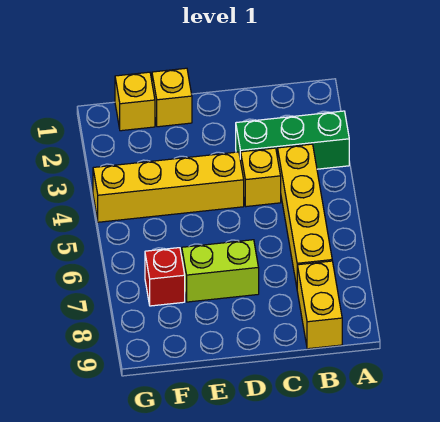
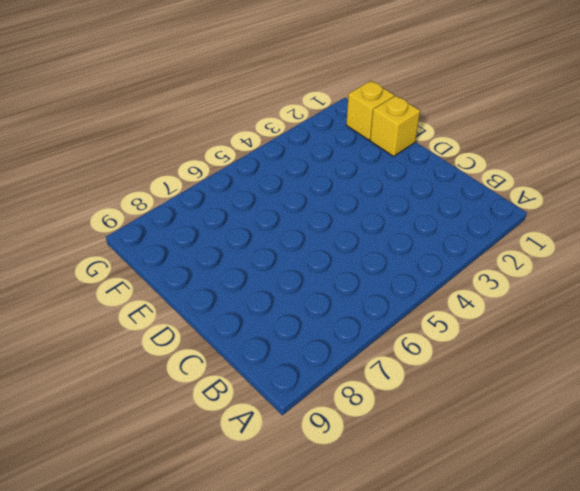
none -> green 1x3 brick [236,111,349,169]
none -> yellow 1x4 brick [278,144,332,286]

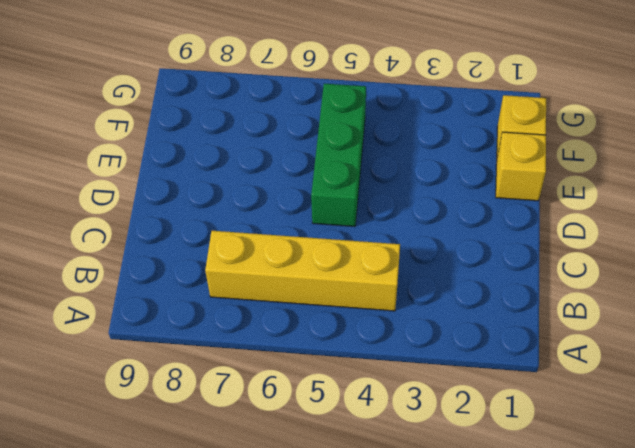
green 1x3 brick [311,84,366,226] -> green 1x3 brick moved to [236,111,349,169]
none -> yellow 1x2 brick [297,261,342,349]
none -> yellow 1x1 brick [241,148,281,207]

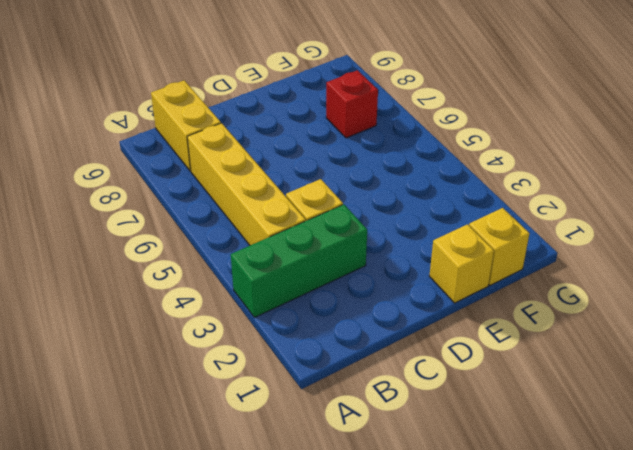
none -> yellow 1x4 brick [93,152,244,222]
none -> lime 1x2 brick [182,240,259,302]

